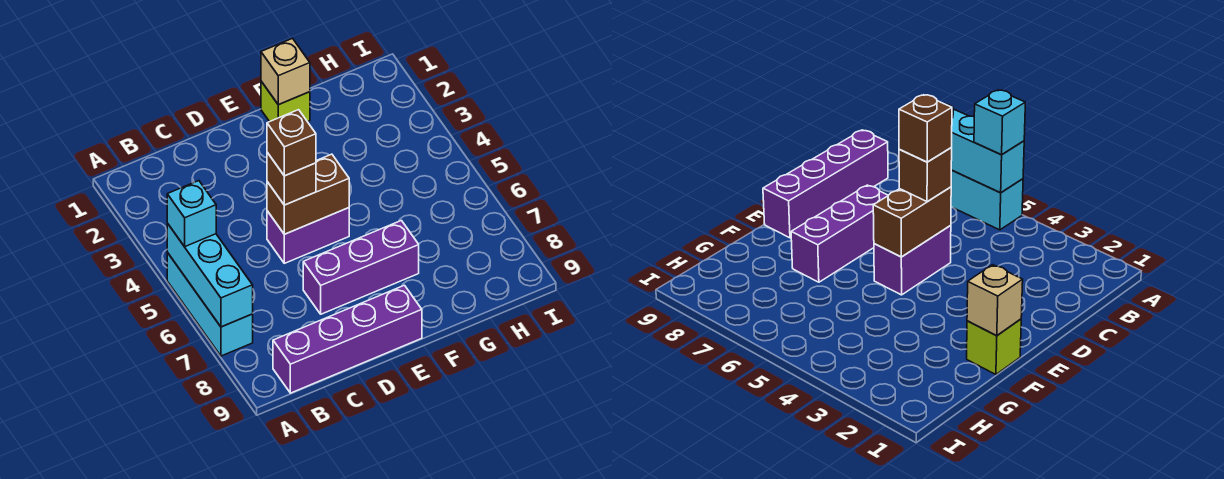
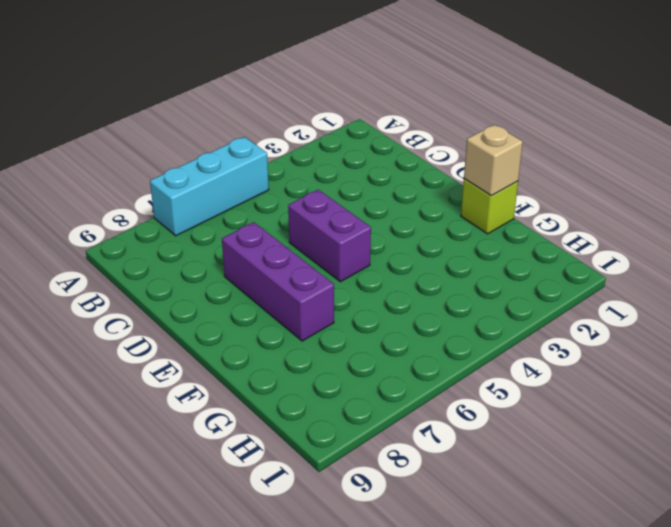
none -> purple 1x4 brick [273,285,422,393]
none -> cyan 1x3 brick [167,223,253,327]

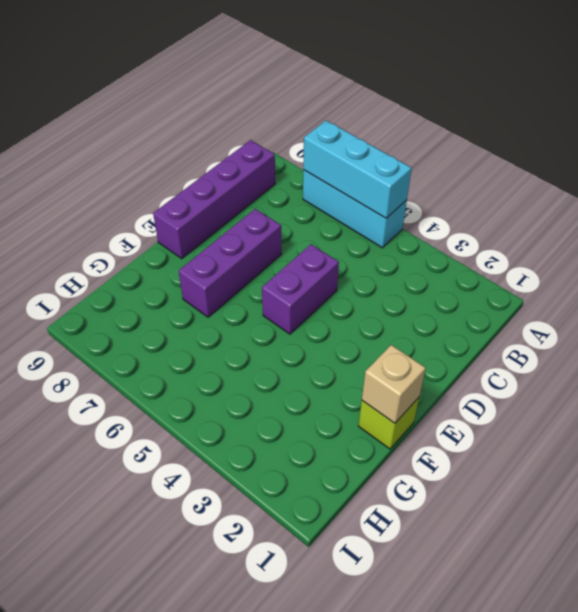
none -> brown 1x2 brick [267,154,349,234]
none -> cyan 1x1 brick [167,181,216,247]

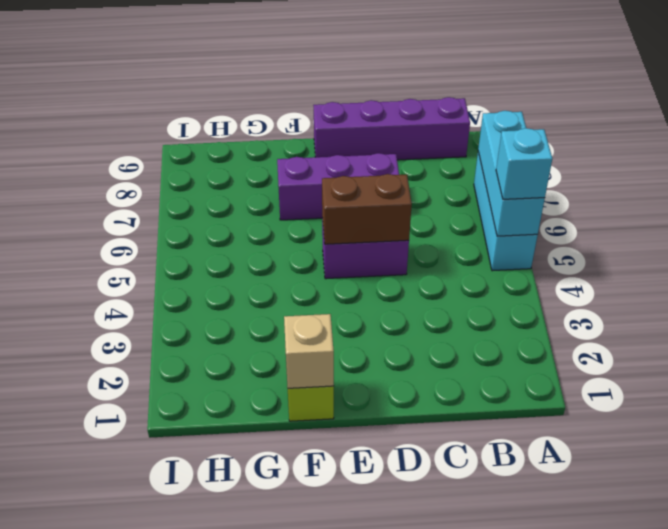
none -> brown 1x1 brick [267,152,316,205]
none -> brown 1x1 brick [267,110,316,176]

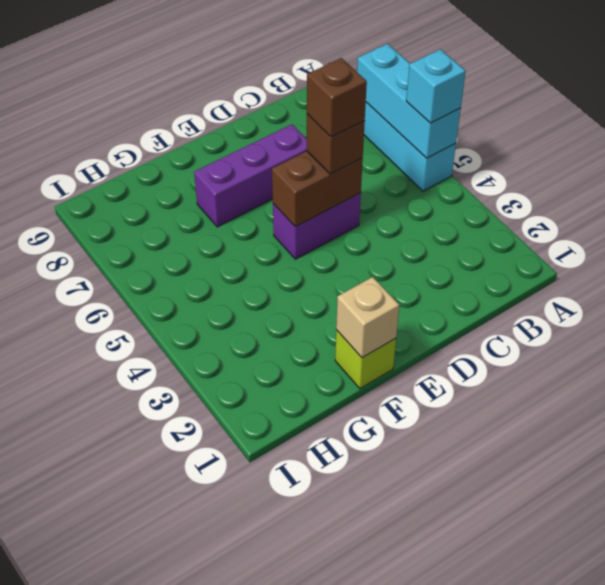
none -> purple 1x4 brick [273,285,422,393]

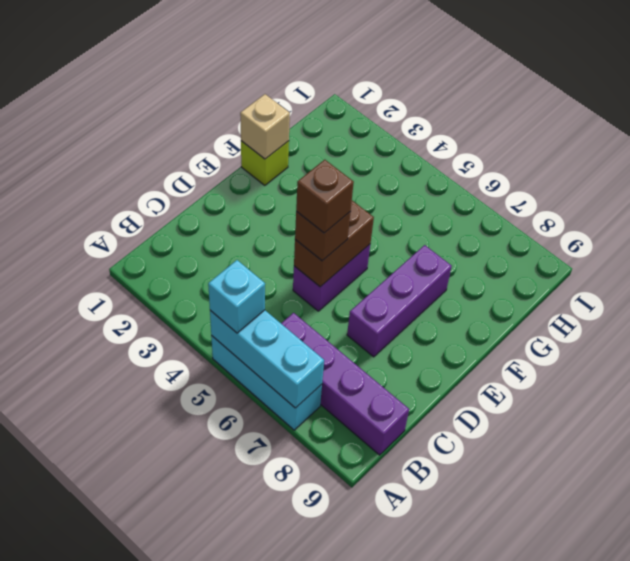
purple 1x4 brick [281,313,409,455] -> purple 1x4 brick turned to [273,285,422,393]

